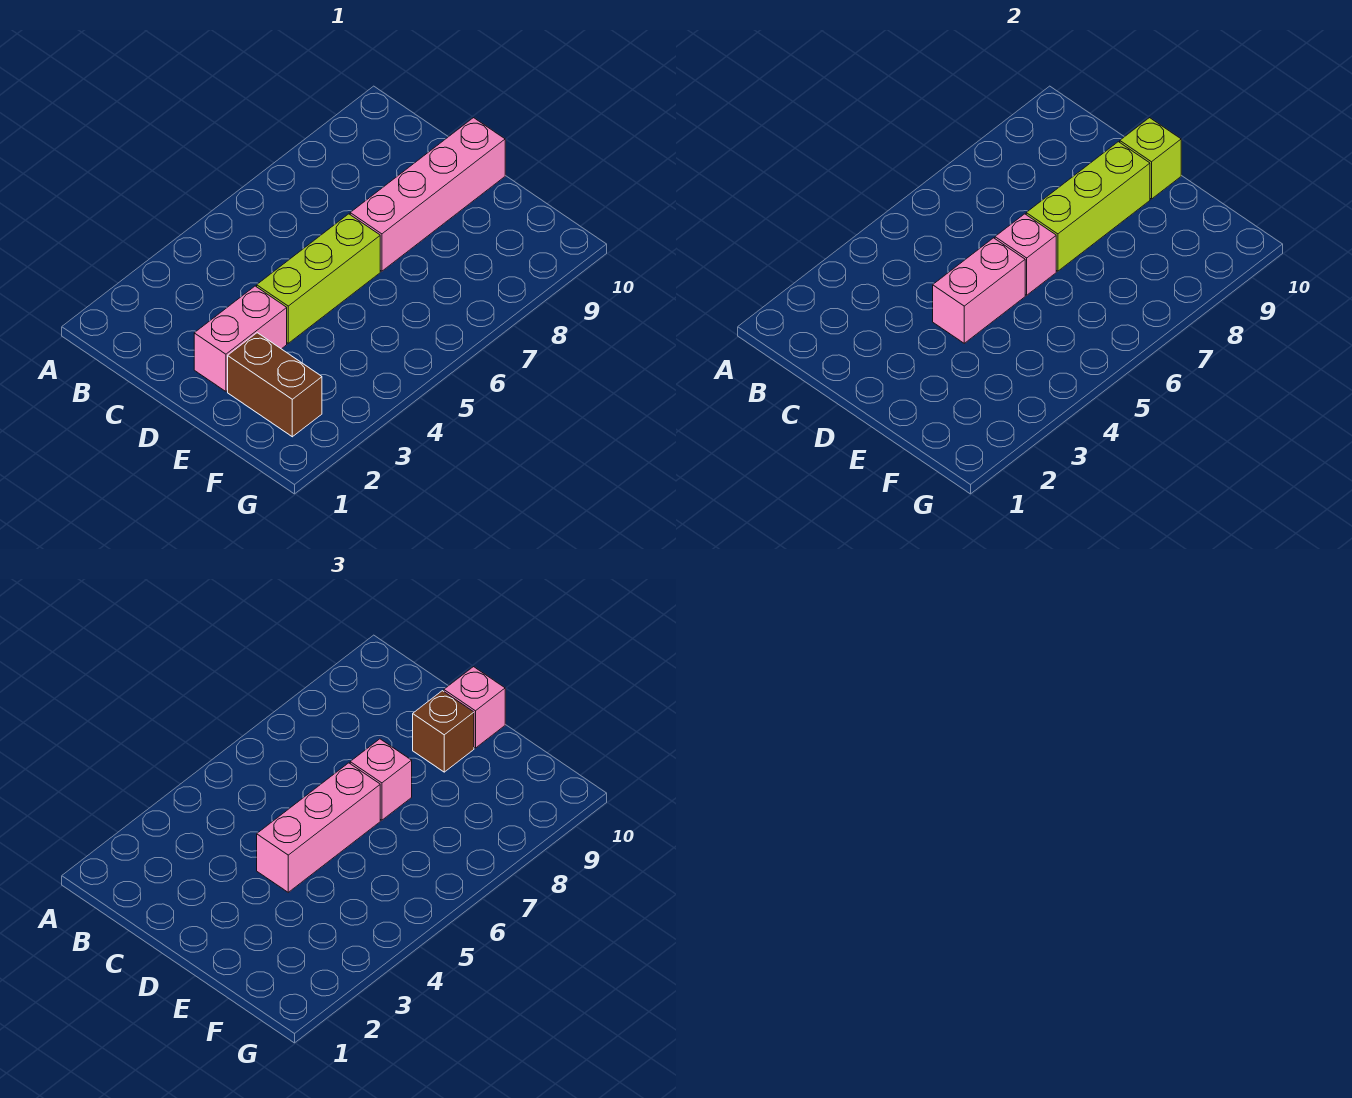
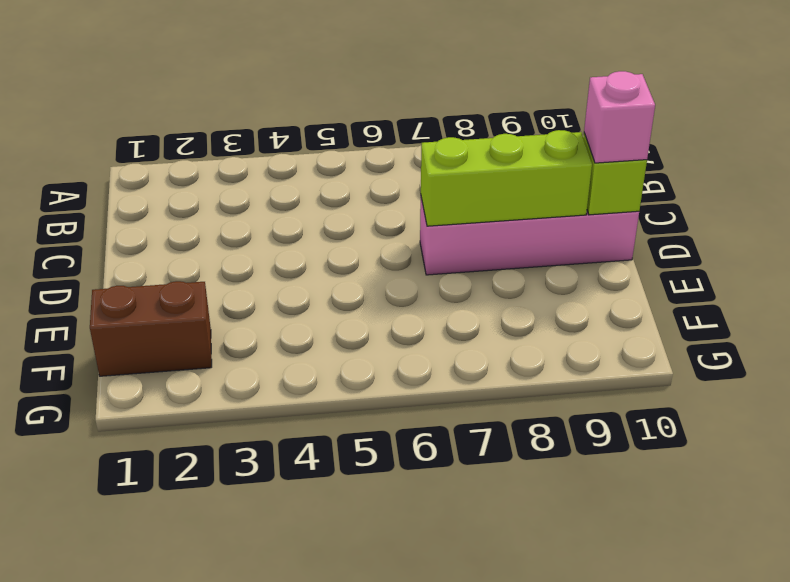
brown 1x2 brick [90,281,212,376] -> brown 1x2 brick turned to [228,333,322,437]
none -> pink 1x2 brick [194,286,287,391]
none -> lime 1x3 brick [257,214,380,343]
none -> pink 1x2 brick [933,238,1025,343]

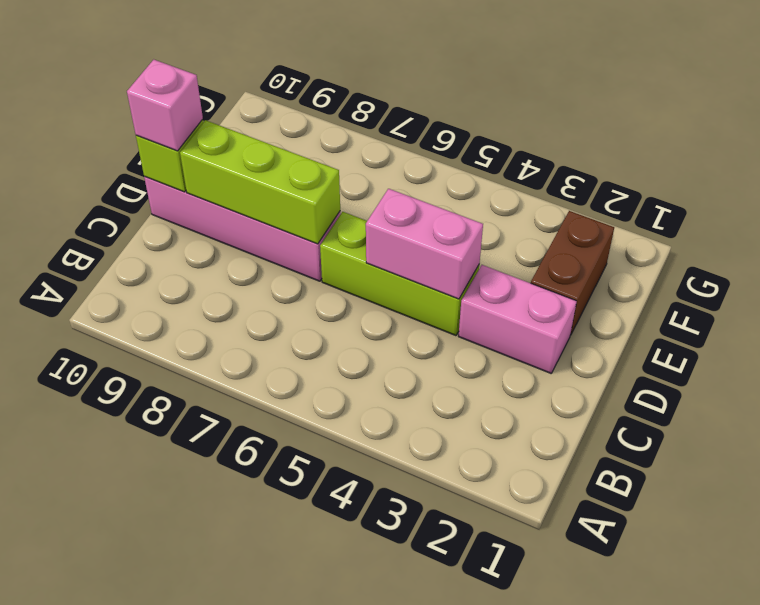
none -> pink 1x1 brick [995,214,1056,295]
none -> pink 1x3 brick [257,763,380,892]
none -> pink 1x1 brick [350,739,412,820]

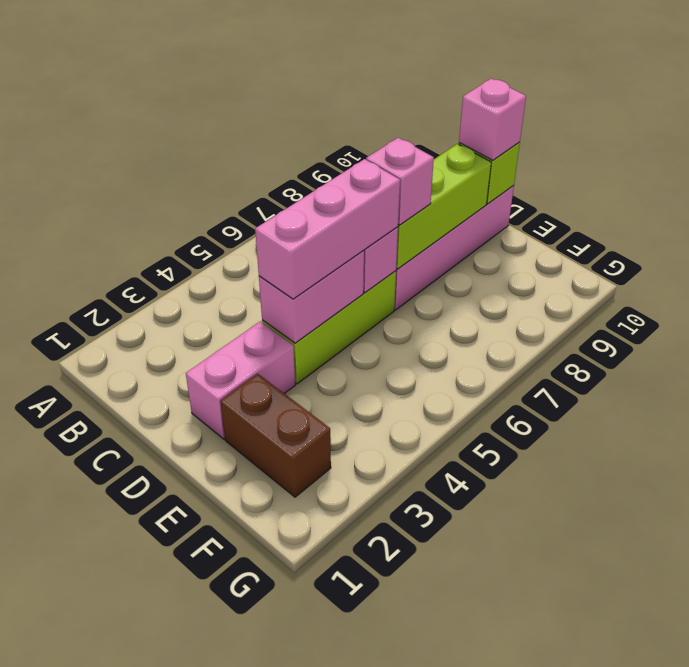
none -> brown 1x1 brick [413,691,474,772]

